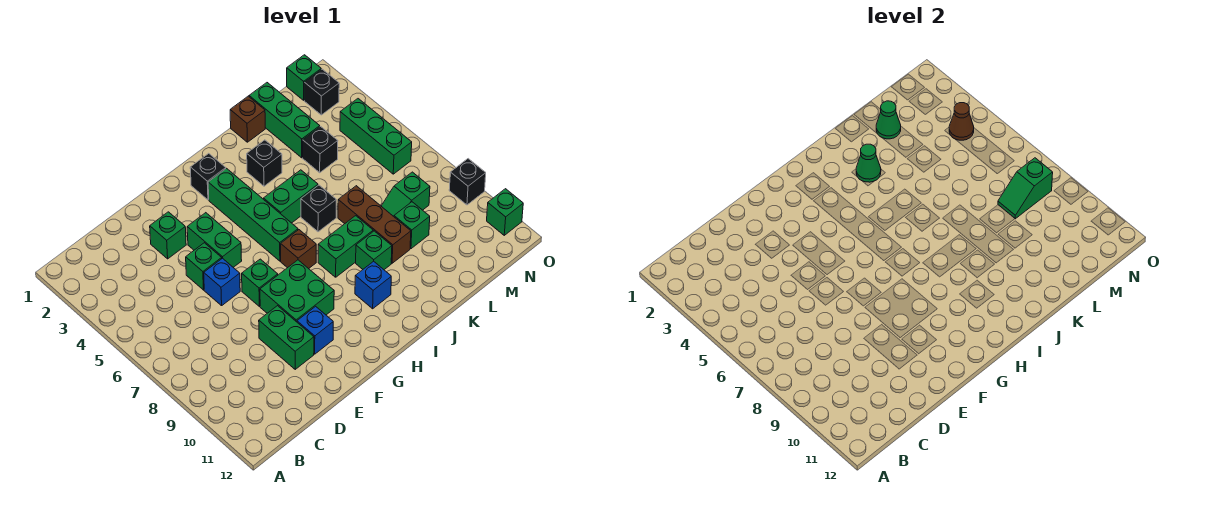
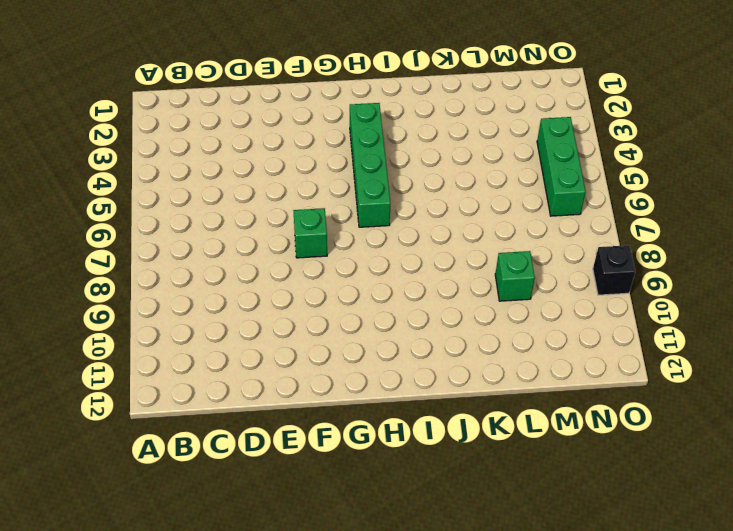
none -> green 1x1 brick [150,212,186,259]
none -> green 1x1 brick [186,243,222,290]
none -> blue 1x1 brick [204,258,240,306]
none -> green 1x2 brick [259,306,314,369]

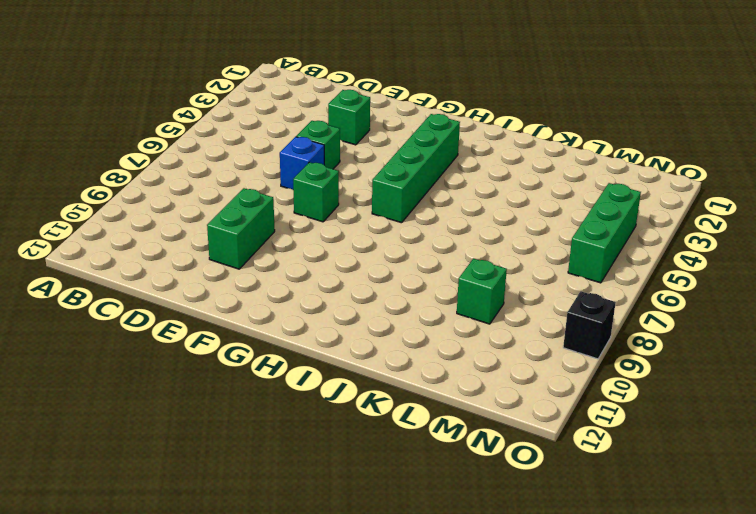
none -> green 1x2 brick [187,213,242,267]
none -> green 2x2 brick [260,260,334,322]
none -> blue 1x1 brick [297,306,333,354]
none -> black 1x1 brick [190,153,226,200]

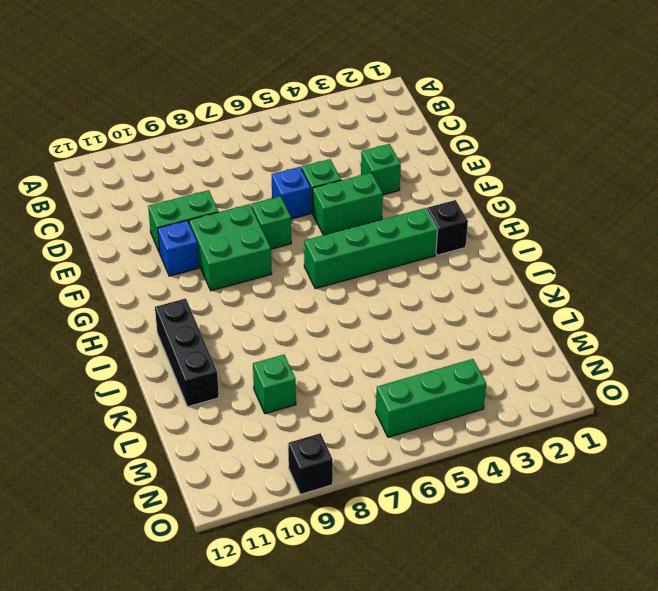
black 1x3 brick [155,298,219,407] -> none
none -> brown 1x1 brick [281,230,316,269]
none -> green 1x2 brick [264,170,318,223]
none -> green 1x2 brick [318,216,373,277]
none -> blue 1x1 brick [355,261,391,309]

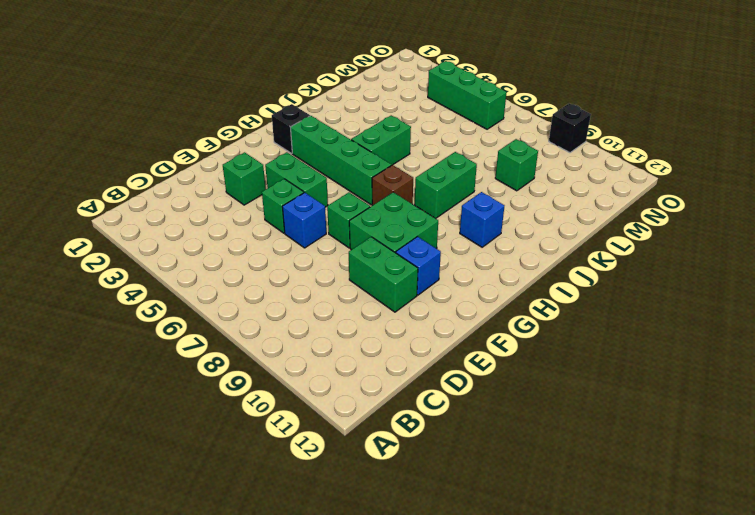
none -> black 1x1 brick [247,140,282,186]
none -> black 1x1 brick [301,185,336,232]
none -> green 1x1 brick [356,231,392,270]
none -> brown 1x1 brick [230,96,265,142]

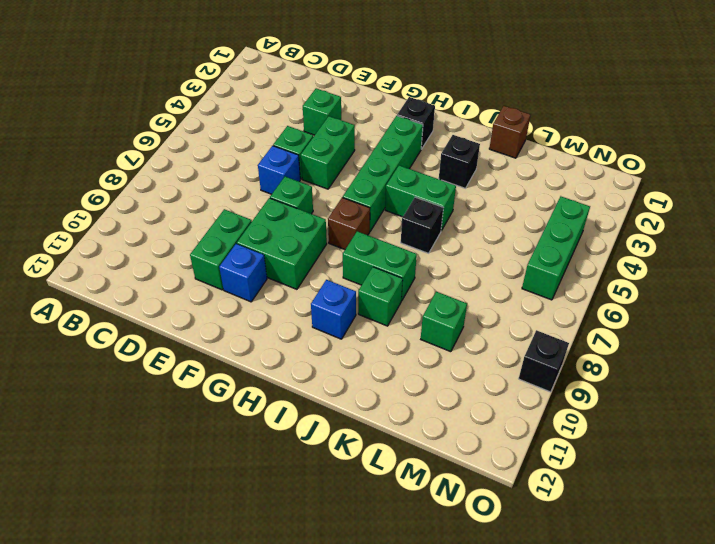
none -> brown 1x3 brick [338,186,411,263]
none -> green 1x3 brick [249,83,320,158]
none -> black 1x1 brick [303,126,338,173]
none -> green 1x2 slope [381,172,430,216]

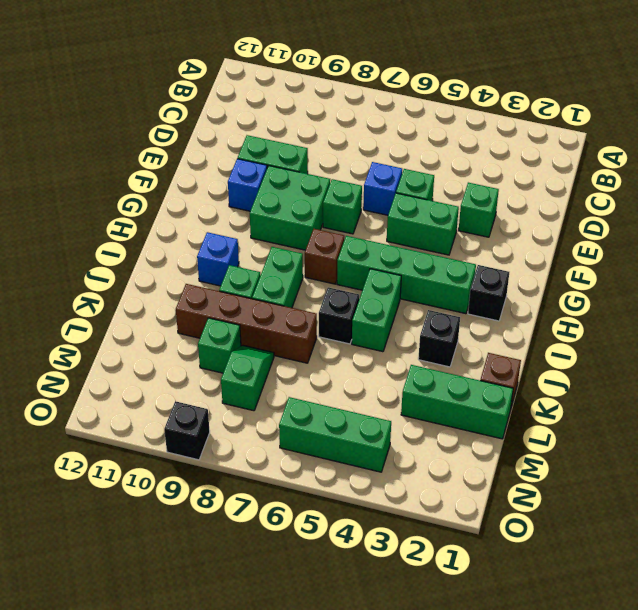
brown 1x4 brick [176,284,317,363] -> brown 1x3 brick [338,186,411,263]
none -> black 1x1 brick [303,126,338,173]
none -> green 1x1 brick [287,55,321,100]
none -> black 1x1 brick [304,69,339,115]
none -> green 1x1 brick [487,189,523,235]

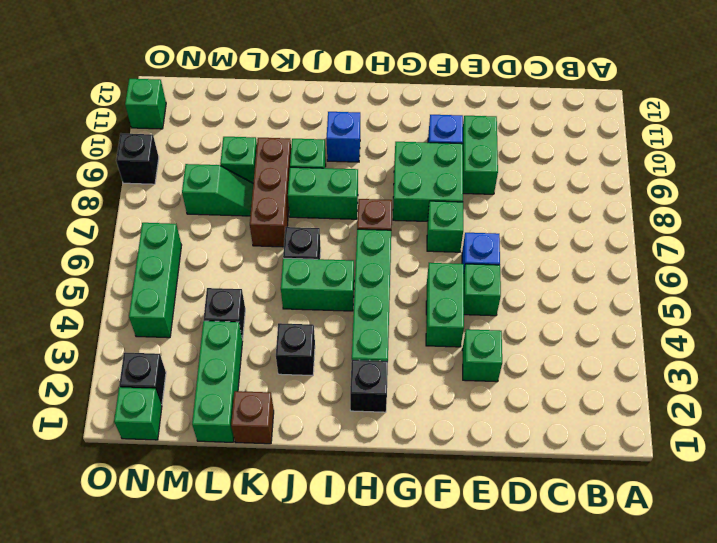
none -> green 1x1 cone [856,144,881,182]
none -> green 1x1 cone [876,101,901,139]
none -> green 1x2 slope [998,158,1053,219]
none -> brown 1x1 cone [949,103,974,140]

